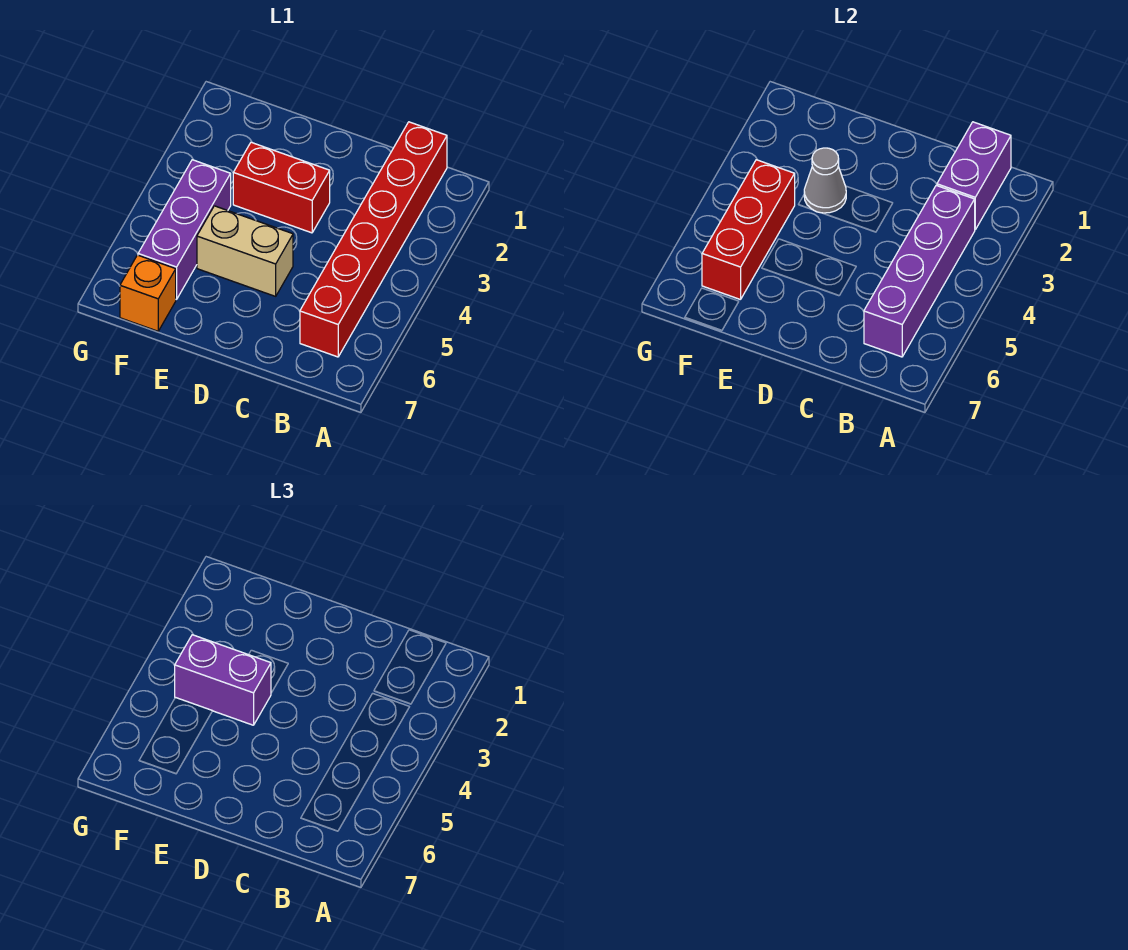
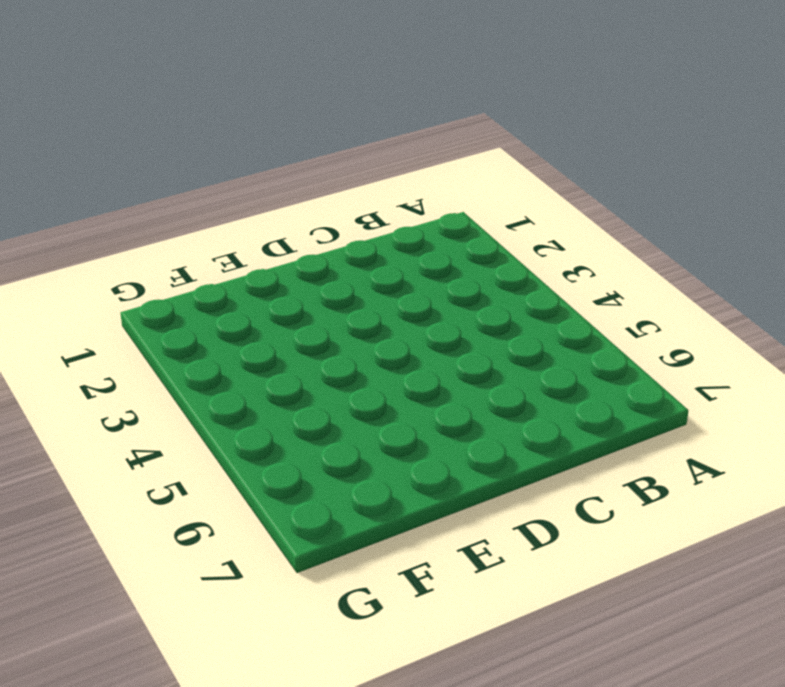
none -> red 1x6 brick [300,122,447,357]
none -> red 1x2 brick [233,142,330,233]

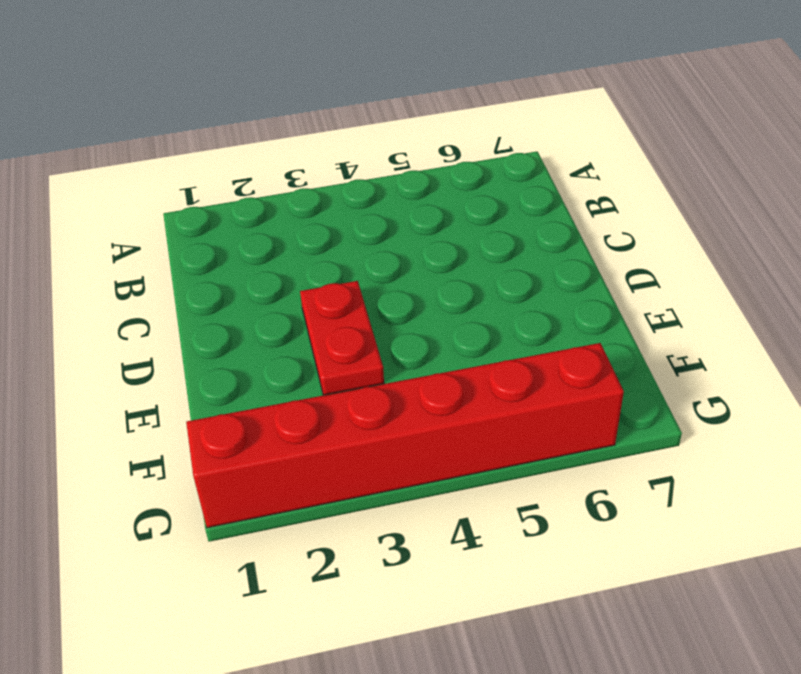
red 1x2 plate [300,281,384,395] -> red 1x2 brick [233,142,330,233]
red 1x6 brick [186,343,624,528] -> red 1x6 brick moved to [300,122,447,357]
none -> tan 1x2 brick [197,206,293,296]
none -> purple 1x3 brick [138,160,231,300]

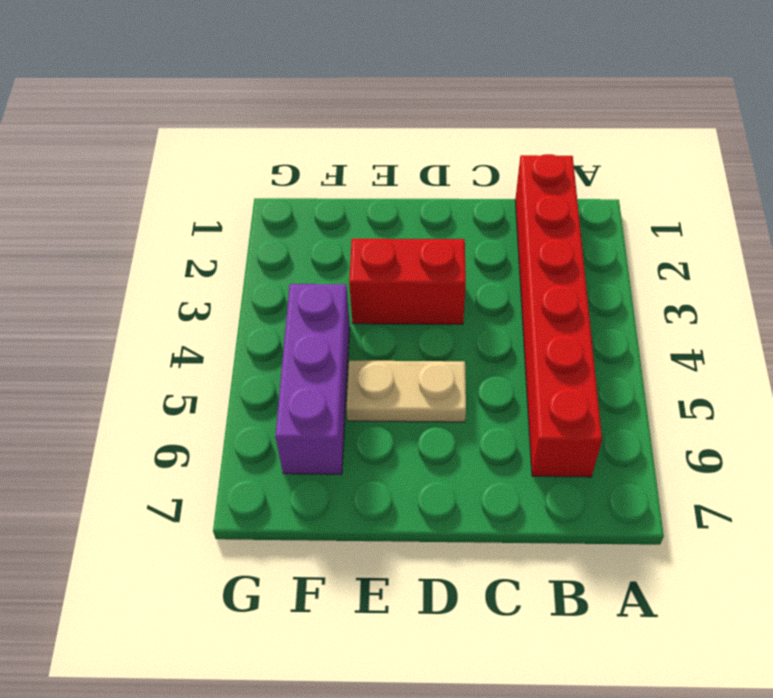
tan 1x2 plate [347,361,466,422] -> tan 1x2 brick [197,206,293,296]
none -> orange 1x1 brick [120,255,176,331]
none -> purple 1x2 brick [937,122,1011,230]

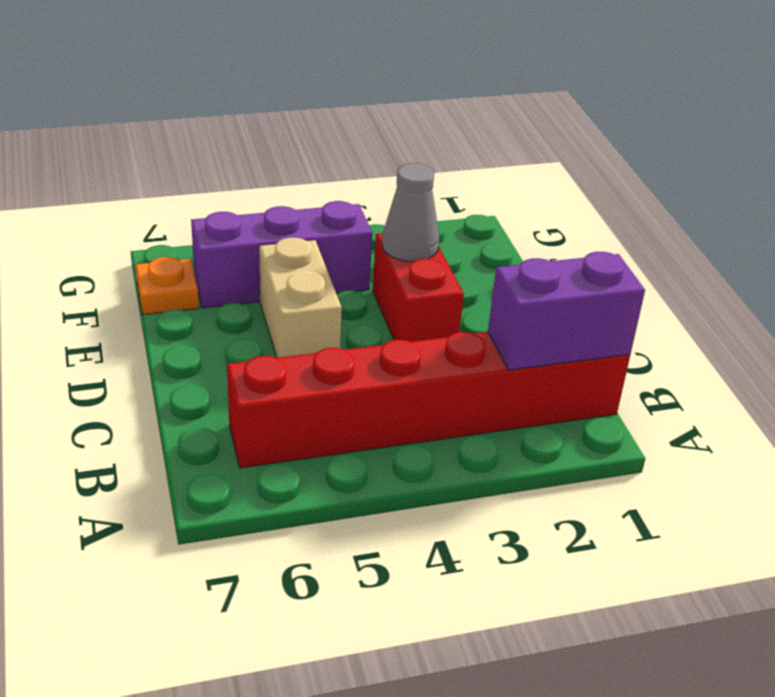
orange 1x1 plate [135,257,199,315] -> orange 1x1 brick [120,255,176,331]
none -> purple 1x4 brick [864,185,975,357]
none -> red 1x3 brick [702,160,795,300]

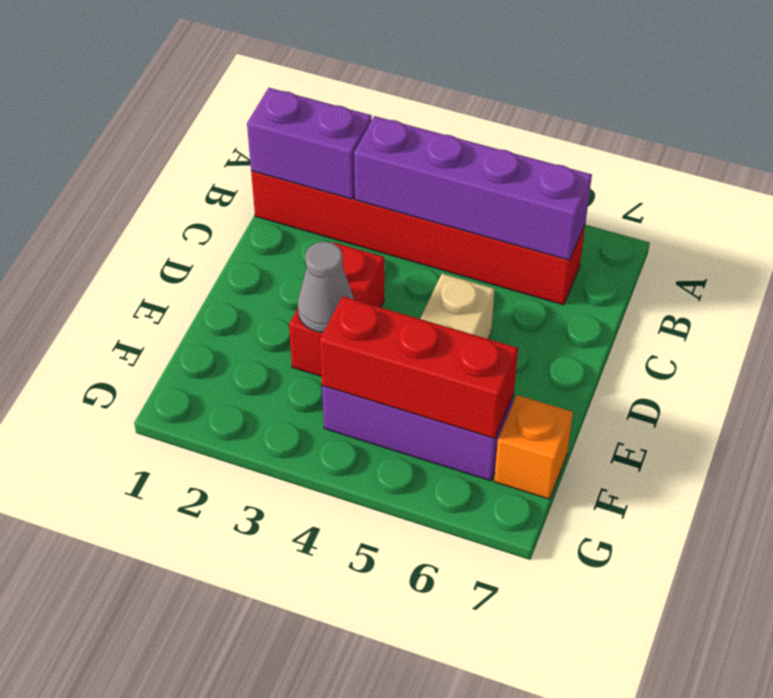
none -> purple 1x2 brick [175,635,271,725]

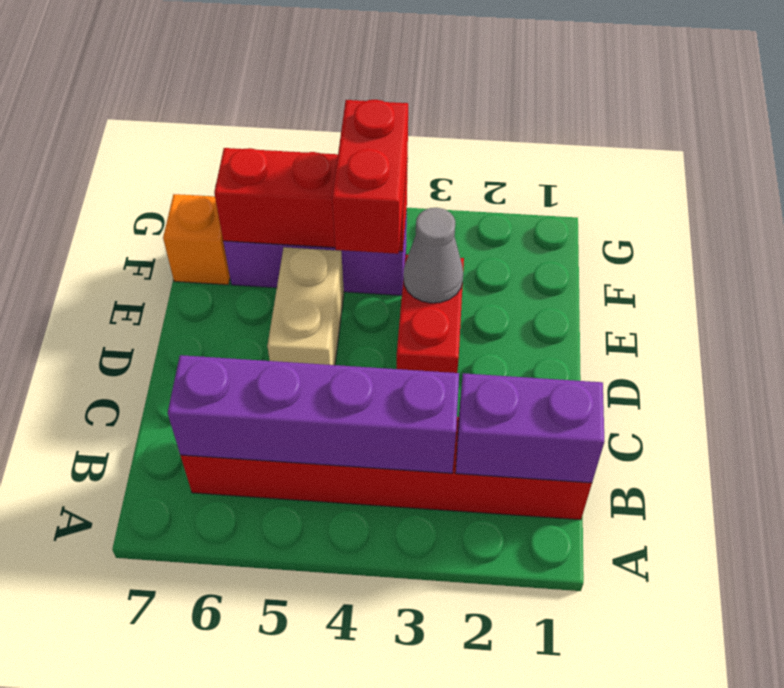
red 1x2 brick [332,100,408,254] -> purple 1x2 brick [175,635,271,725]

